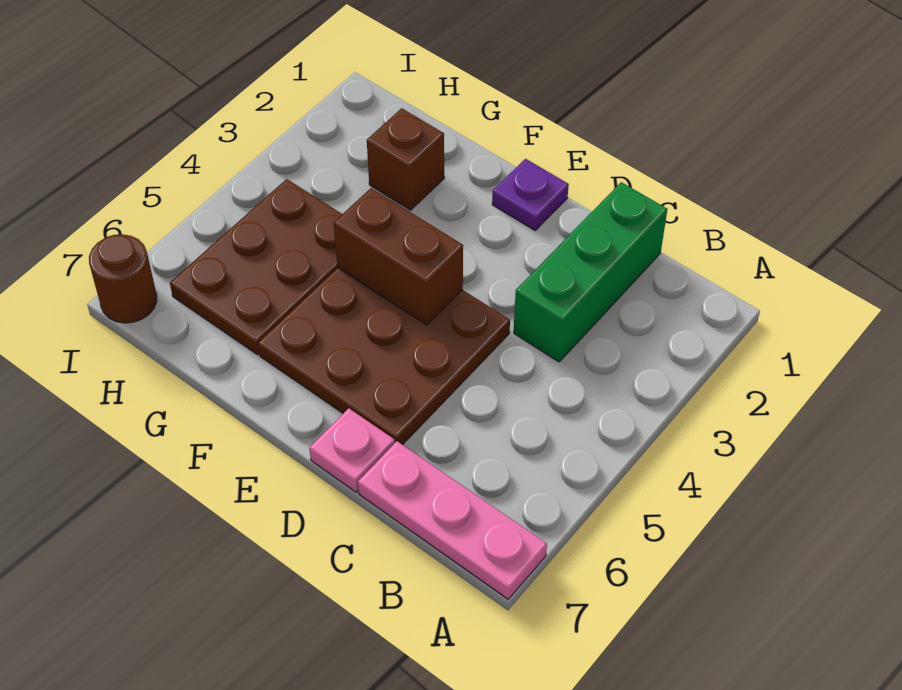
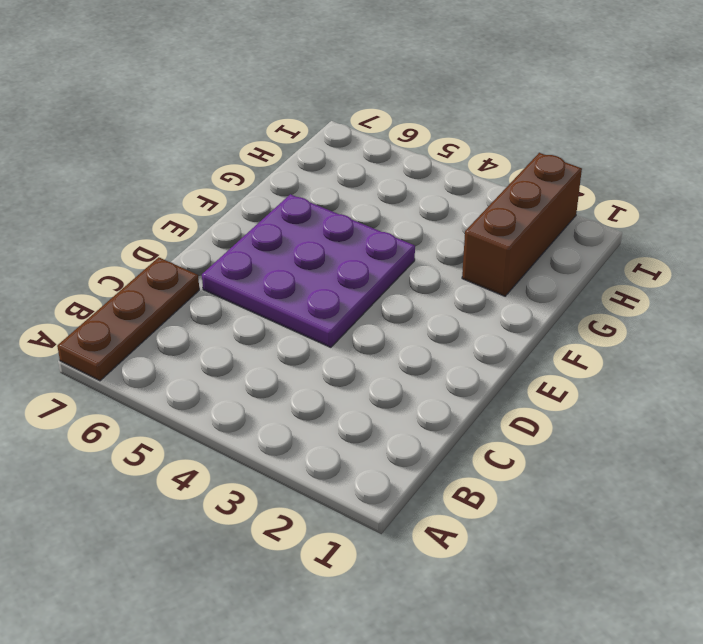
brown 1x3 plate [57,257,199,381] -> pink 1x3 plate [358,441,547,599]
purple 3x3 plate [202,194,415,347] -> brown 3x3 plate [258,268,510,445]
brown 1x3 brick [462,153,582,296] -> brown 1x1 brick [367,108,444,210]
none -> green 1x3 brick [514,182,667,362]
none -> pink 1x1 plate [309,408,395,492]

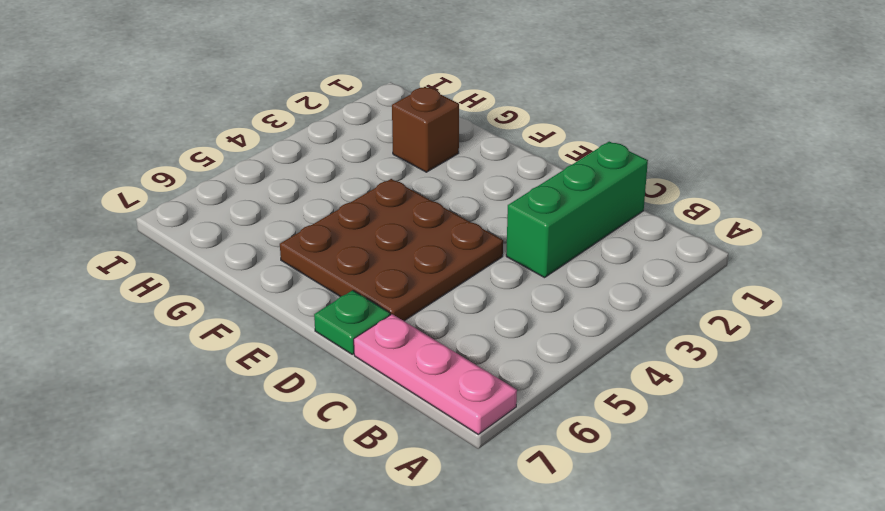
green 1x1 plate [314,290,390,354] -> pink 1x1 plate [309,408,395,492]
none -> purple 1x1 plate [492,159,569,230]
none -> brown 2x3 plate [170,179,342,355]

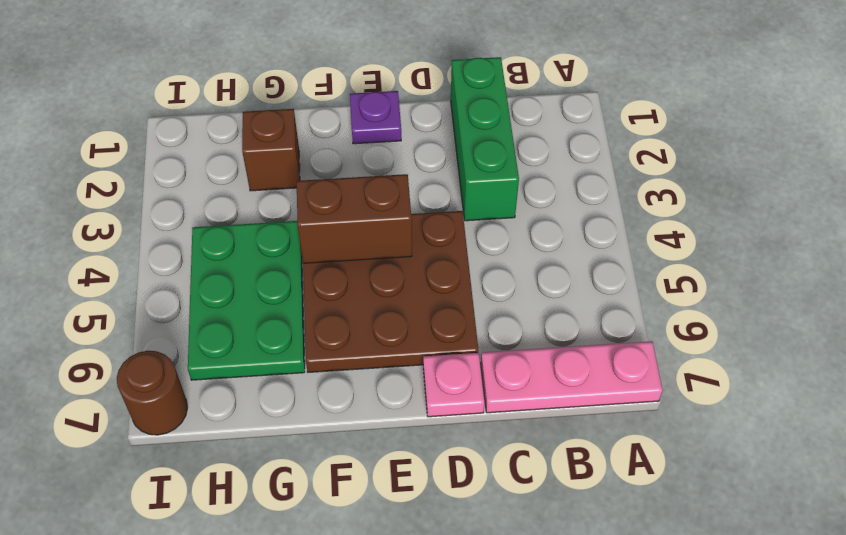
green 2x3 plate [188,221,305,380] -> brown 2x3 plate [170,179,342,355]

